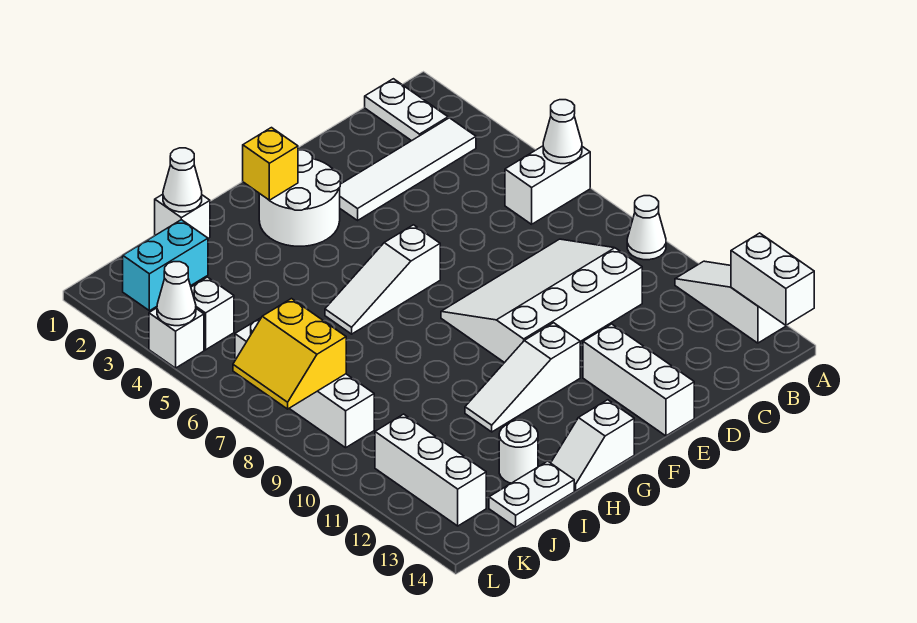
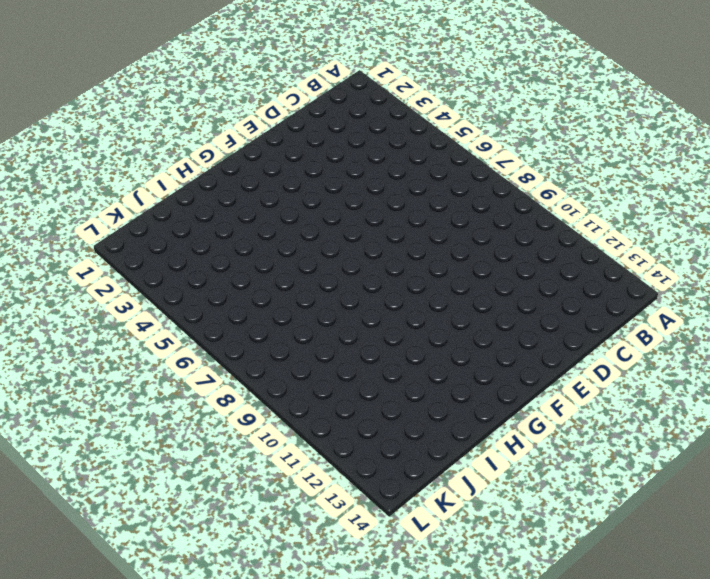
none -> white 1x2 brick [505,146,590,224]
none -> white 1x1 cone [627,196,666,260]
none -> white 1x3 slope [675,261,786,343]

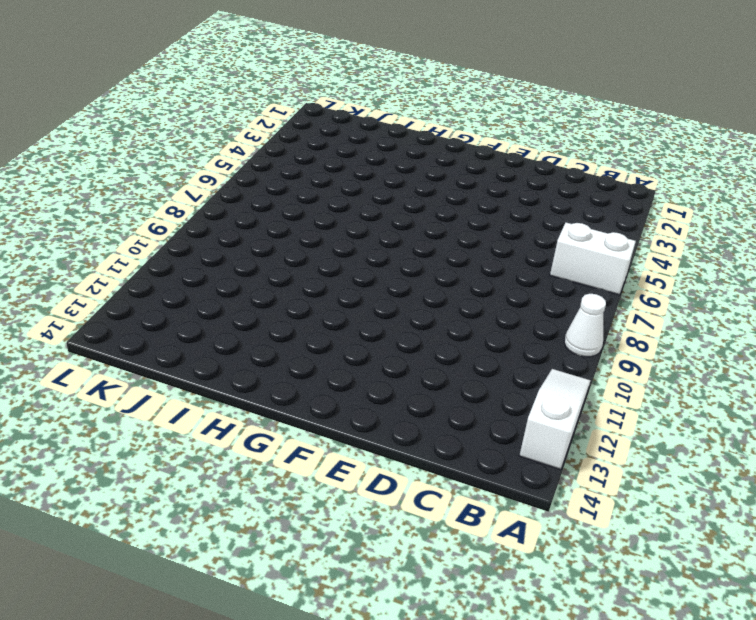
none -> white 1x2 plate [365,79,448,141]
none -> white 1x4 tile [340,118,476,220]
none -> white 3x4 slope [441,239,642,363]

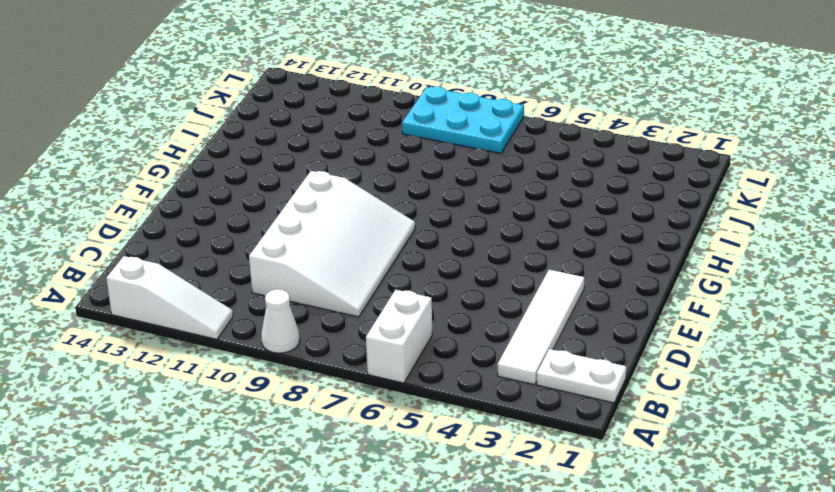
cyan 2x3 plate [402,86,524,153] -> white 1x4 brick [235,318,374,448]
none -> white 1x3 brick [583,324,694,436]
none -> white 2x2 round brick [259,150,340,246]
none -> white 1x3 slope [325,225,440,334]

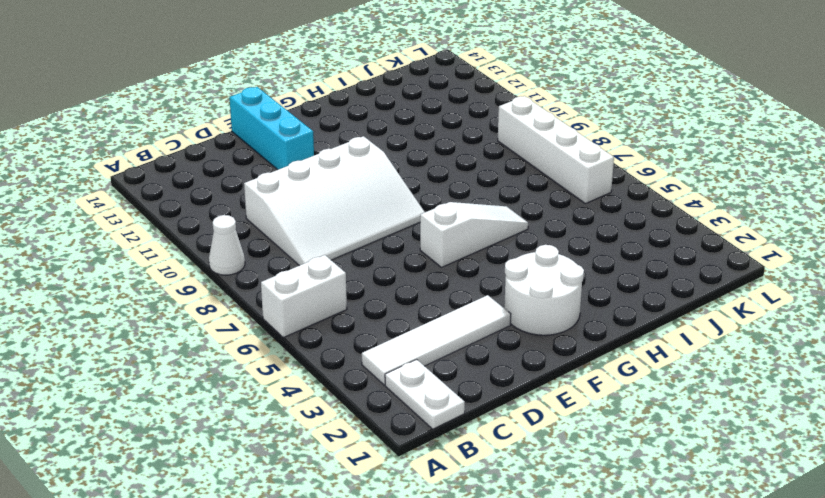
cyan 1x3 brick [230,87,314,170] -> white 1x3 brick [583,324,694,436]
none -> white 1x3 slope [675,261,786,343]
none -> white 1x3 slope [465,323,580,432]
none -> white 1x2 slope [551,400,634,491]

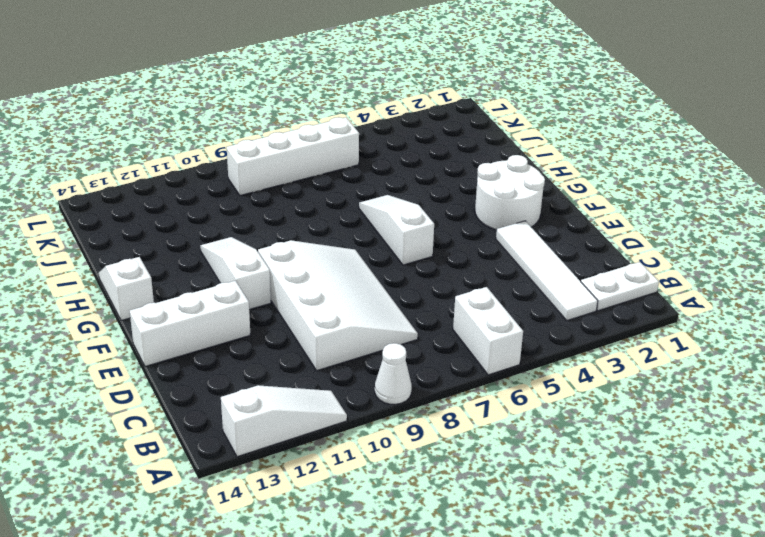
none -> white 1x1 brick [155,194,210,238]
none -> white 1x1 round brick [499,420,538,483]
none -> white 1x2 plate [489,461,574,527]

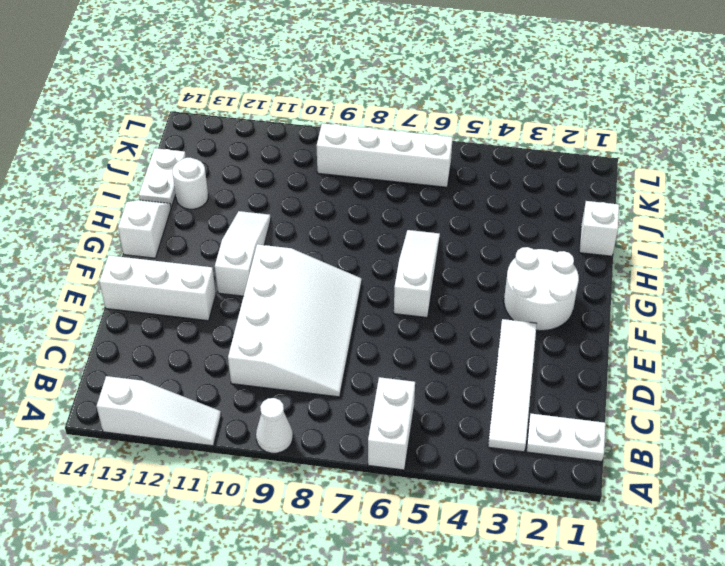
none -> cyan 1x2 brick [123,220,208,311]
none -> white 1x1 brick [191,277,234,350]
none -> white 1x3 brick [375,414,486,526]

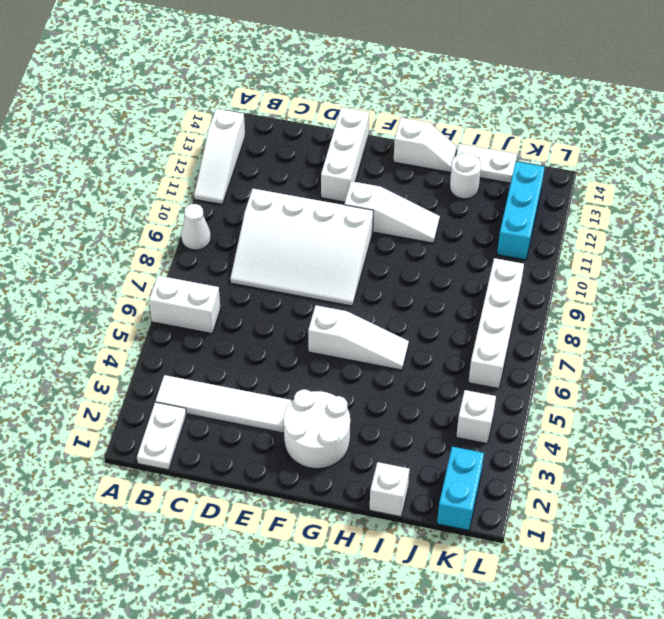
cyan 1x2 brick [437,447,484,530] -> cyan 1x2 brick turned to [123,220,208,311]
cyan 1x3 brick [497,162,545,260] -> white 1x3 brick [375,414,486,526]
none -> white 1x1 brick [149,308,204,368]
none -> white 1x1 cone [543,100,582,164]
none -> white 1x2 brick [731,233,814,325]

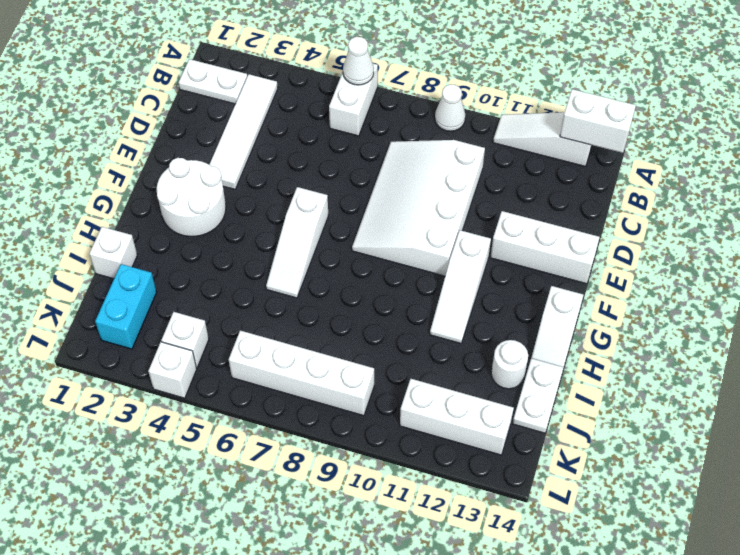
none -> yellow 1x1 brick [243,128,298,200]
none -> white 1x1 cone [163,148,202,212]
none -> yellow 2x2 slope [233,299,346,409]

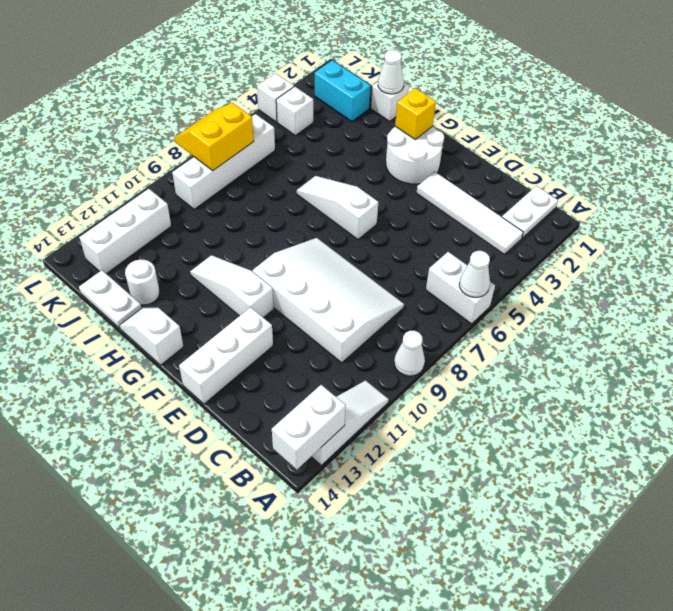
none -> white 1x1 cone [157,262,196,326]

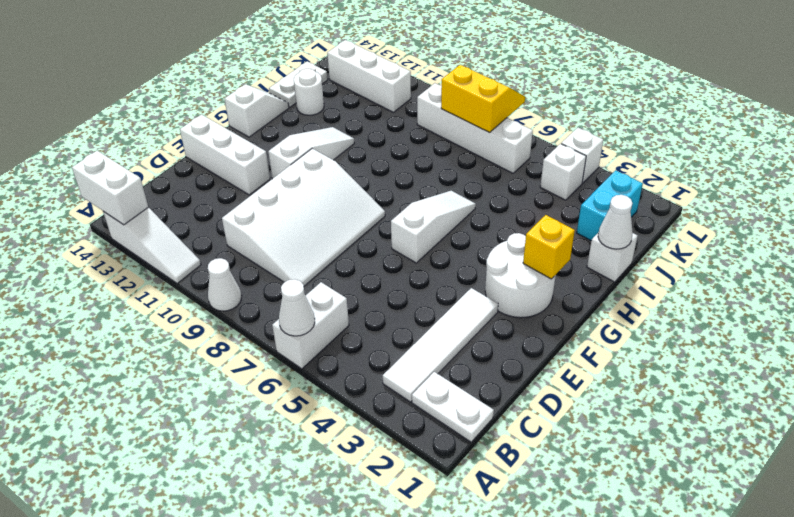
none -> white 1x1 cone [157,262,196,326]

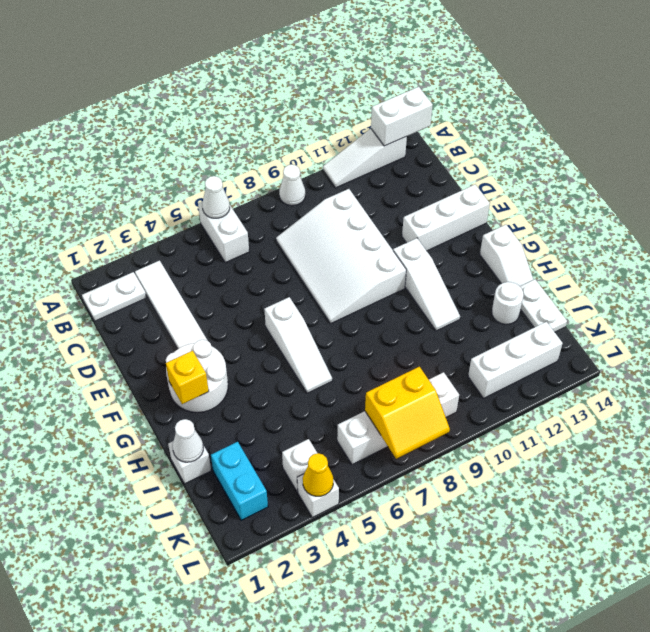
yellow 1x1 cone [303,453,333,496] -> white 1x1 cone [157,262,196,326]

